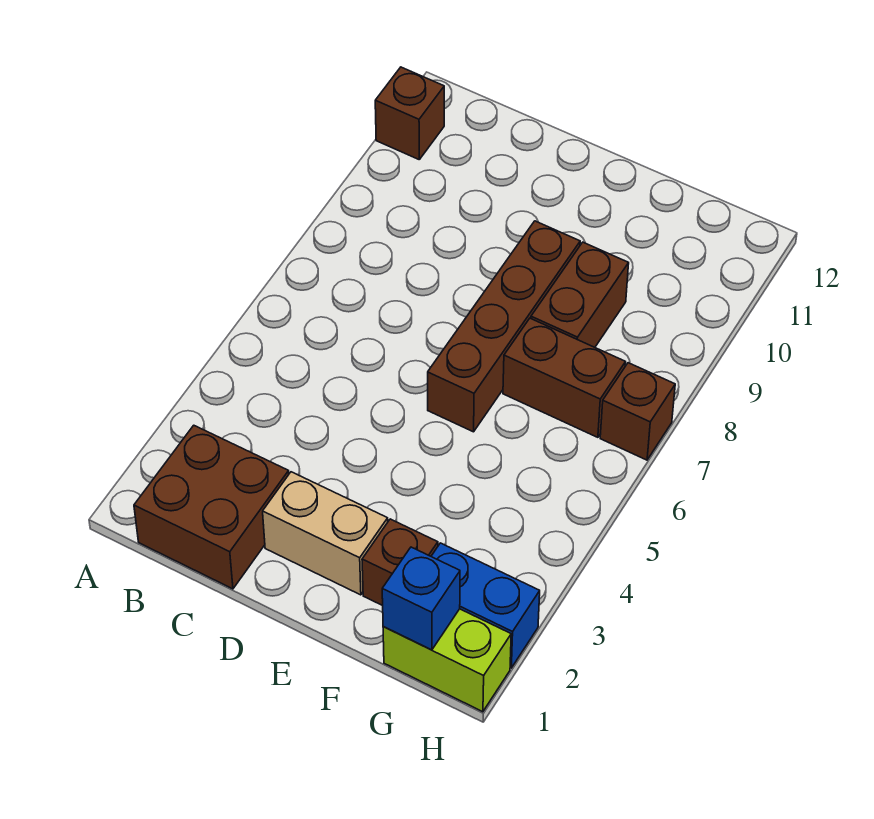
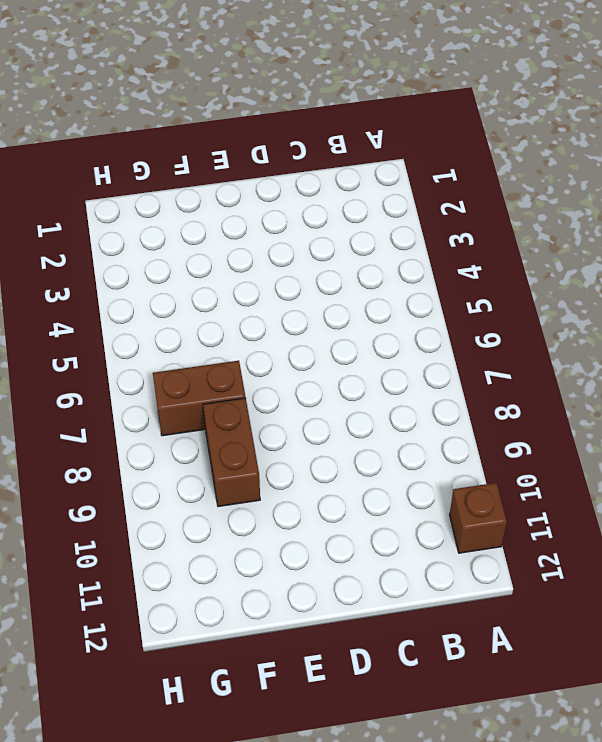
none -> brown 2x2 brick [134,425,289,589]
none -> tan 1x2 brick [263,472,388,595]

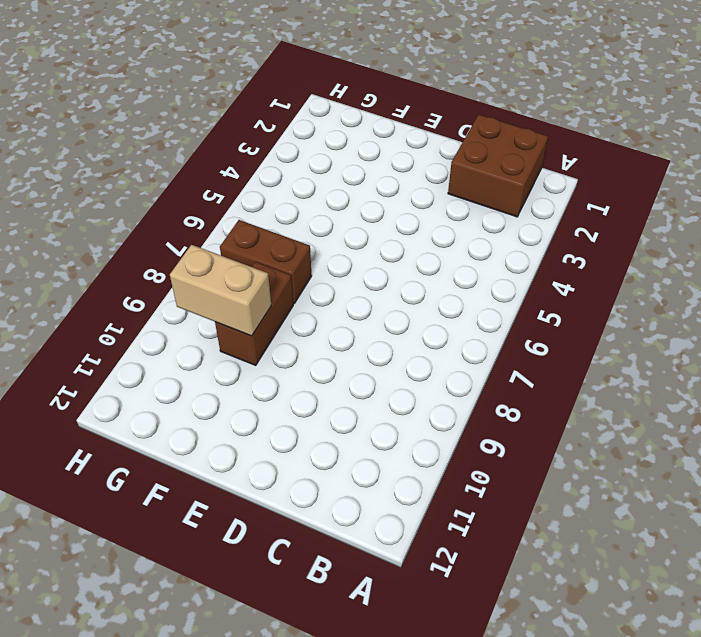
tan 1x2 brick [170,245,271,336] -> tan 1x2 brick moved to [263,472,388,595]
none -> brown 1x1 brick [375,67,444,159]
none -> brown 1x4 brick [428,221,580,432]

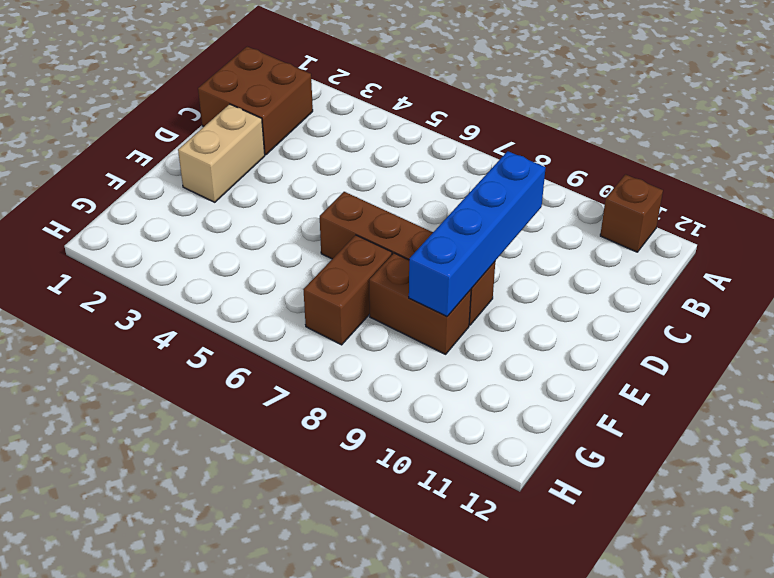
blue 1x4 brick [409,151,546,317] -> none
none -> brown 1x1 brick [362,519,438,606]
none -> lime 1x2 brick [383,609,511,712]

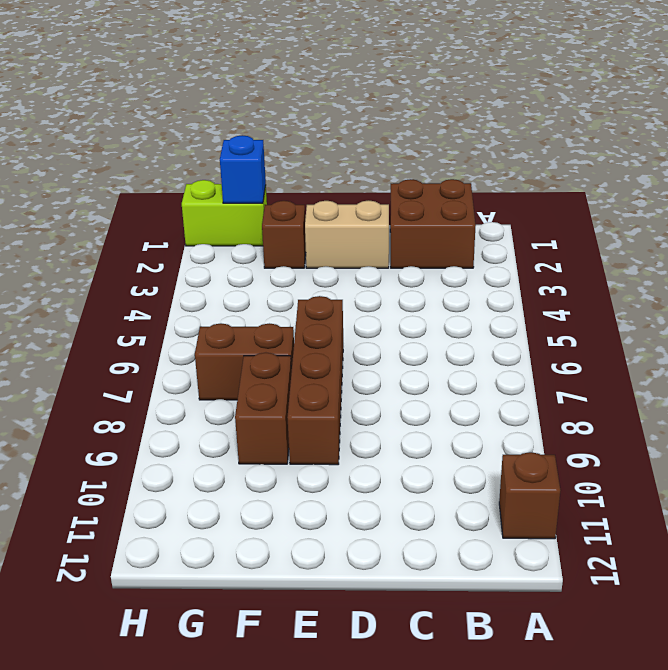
none -> blue 1x2 brick [431,543,540,668]
none -> brown 1x1 brick [600,363,675,460]

